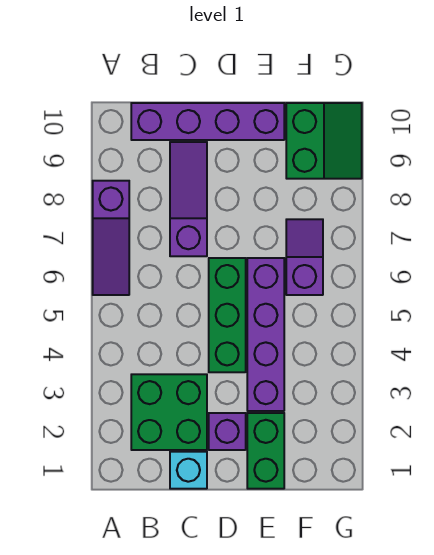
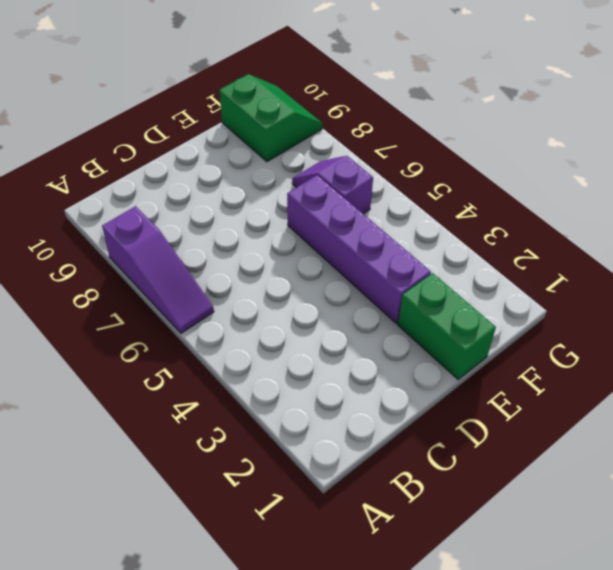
none -> green 2x2 brick [131,374,207,450]
none -> purple 1x4 brick [131,103,284,140]

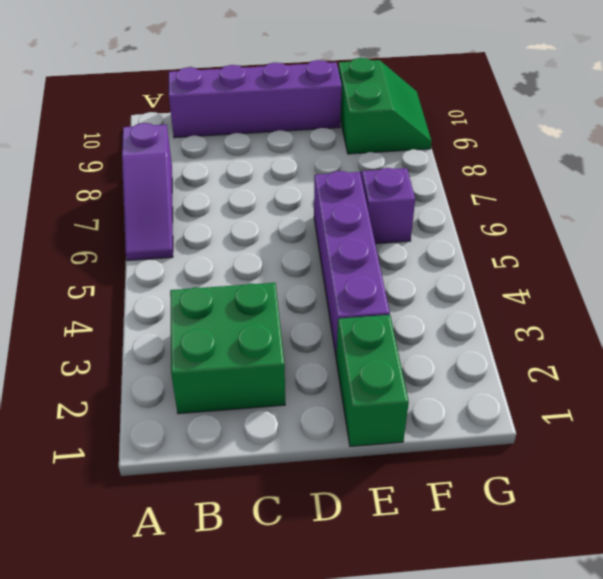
none -> cyan 1x1 brick [170,452,207,489]
none -> purple 1x3 slope [170,142,207,256]

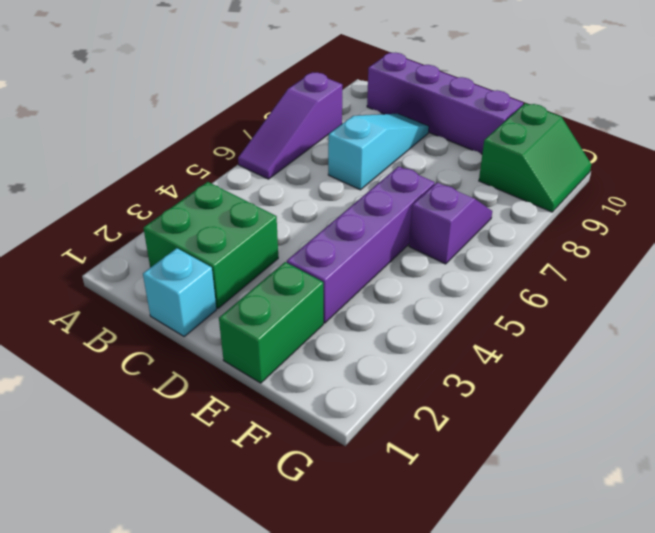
cyan 1x3 slope [328,114,429,190] -> purple 1x3 slope [170,142,207,256]
none -> purple 1x1 brick [209,413,246,450]
none -> green 1x3 brick [209,258,246,372]

